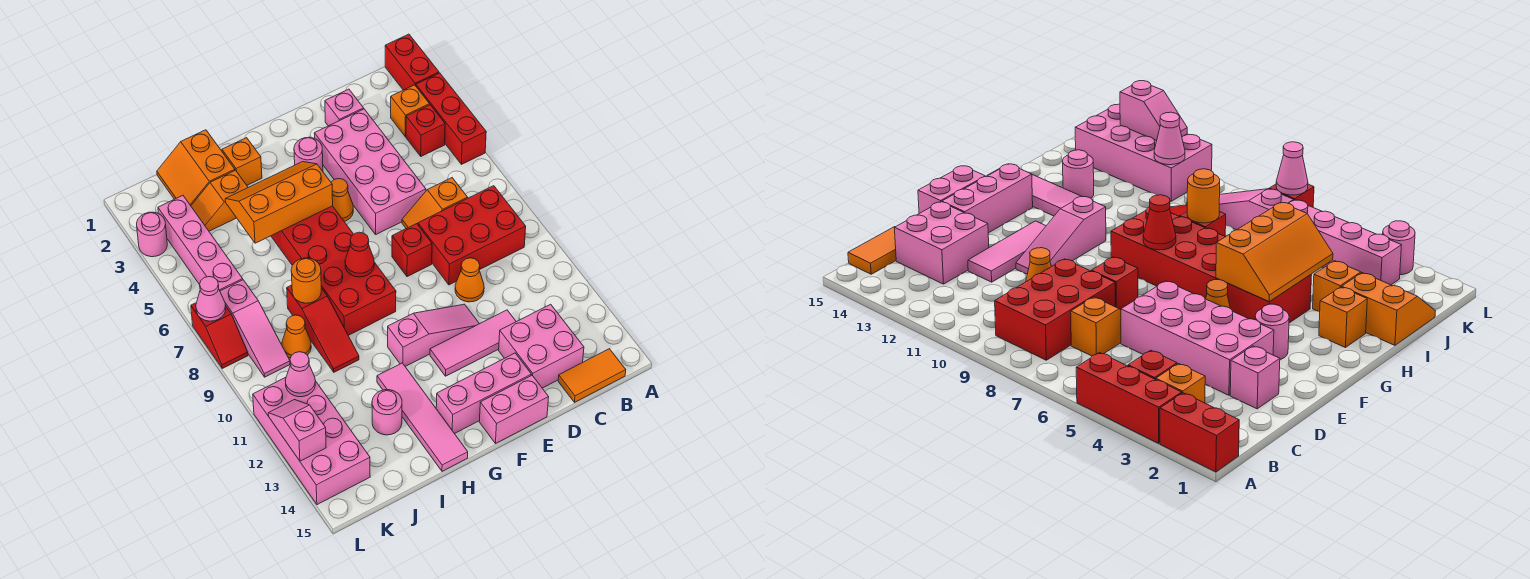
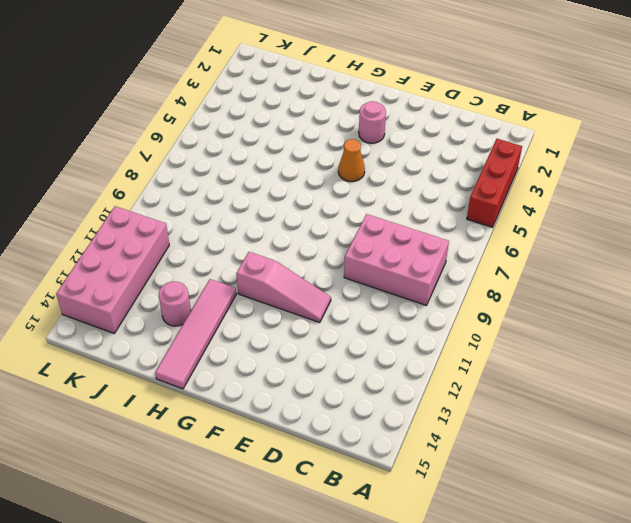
pink 2x3 brick [344,214,449,305] -> red 2x3 brick [418,186,526,285]
none -> red 1x2 brick [385,34,439,90]
none -> orange 1x1 brick [391,85,430,137]
none -> red 1x1 brick [406,105,445,156]
none -> orange 1x2 tile [558,349,626,402]

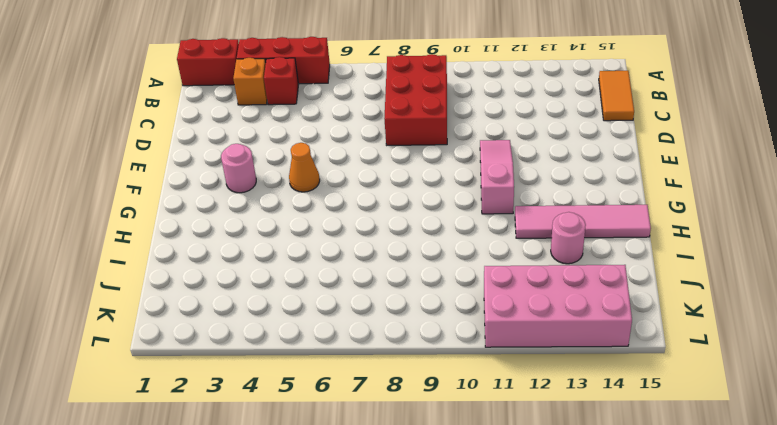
none -> orange 1x2 slope [402,178,468,228]
none -> pink 2x2 brick [499,304,584,388]
none -> pink 1x1 brick [325,89,364,126]
none -> pink 2x4 brick [314,109,426,234]

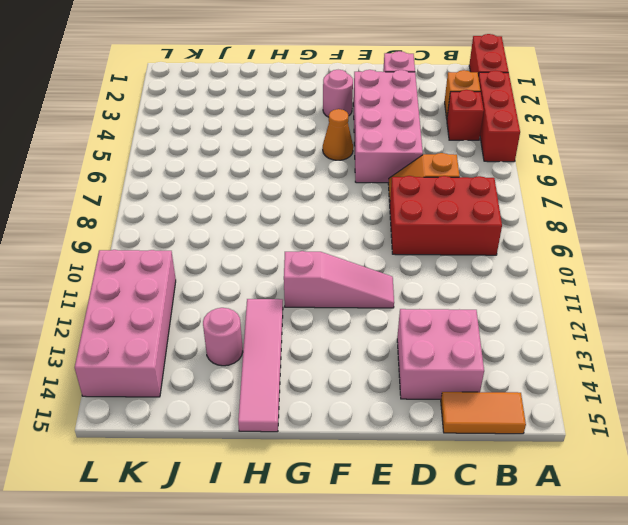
none -> orange 1x1 cone [455,258,484,302]
none -> pink 1x3 tile [430,310,516,376]
none -> red 1x1 brick [392,224,432,277]
none -> pink 1x3 brick [436,353,531,434]

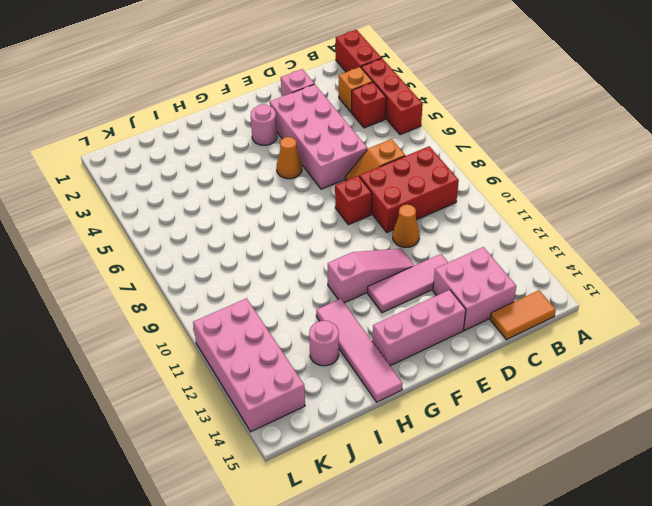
none -> pink 1x2 brick [480,375,549,443]
none -> red 2x6 brick [271,206,396,335]
none -> orange 1x1 brick [222,138,262,185]
none -> orange 2x2 slope [157,130,235,206]

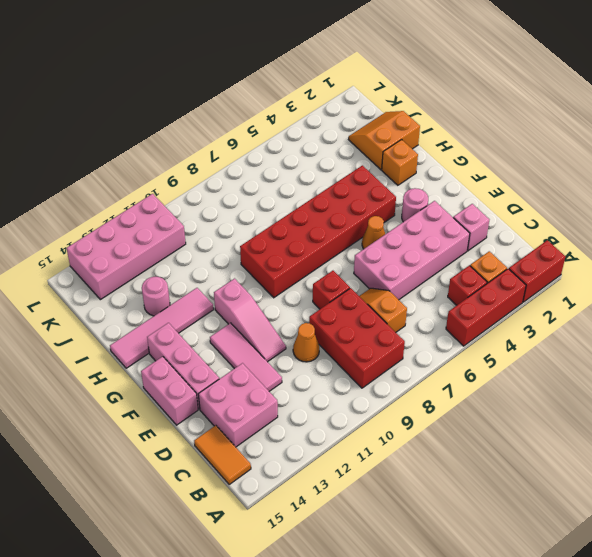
none -> orange 1x2 slope [191,170,248,231]
none -> red 1x3 slope [287,285,359,372]
none -> orange 1x1 cone [282,315,311,358]
none -> pink 1x4 brick [158,196,243,291]

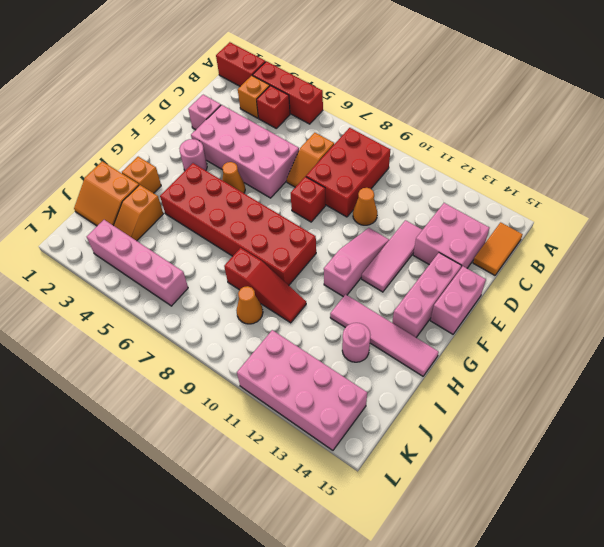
none -> pink 1x3 slope [220,280,290,377]
none -> pink 1x1 round brick [137,212,167,257]
none -> red 1x2 slope [191,303,248,368]
none -> orange 2x3 slope [225,162,333,243]

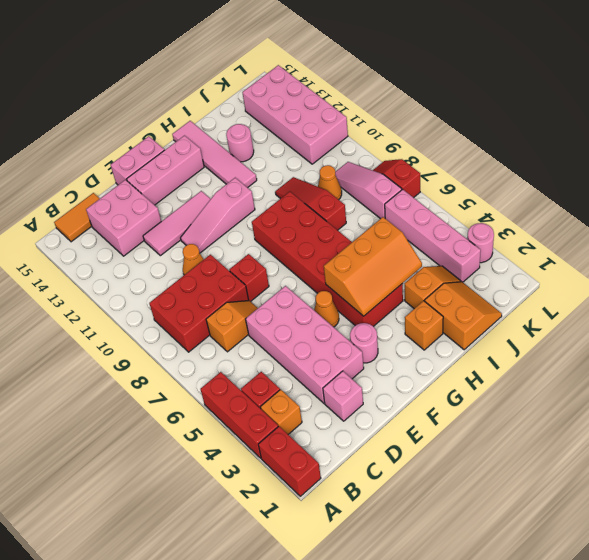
none -> red 1x1 cone [345,232,374,277]
none -> orange 1x1 round brick [291,258,321,303]
none -> pink 1x1 cone [285,352,315,397]
none -> pink 1x1 cone [196,277,226,321]

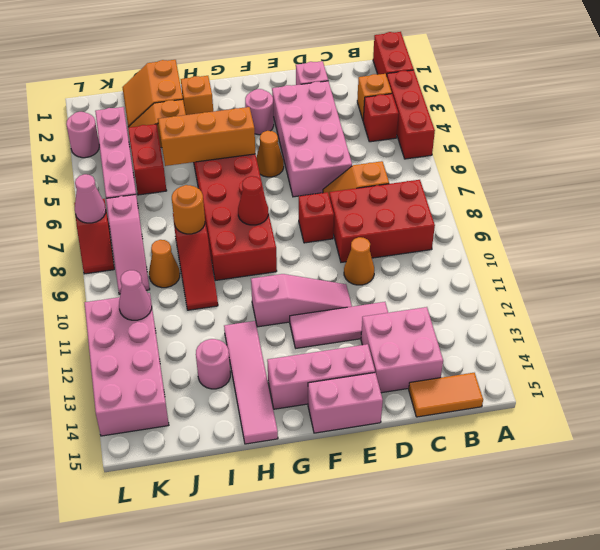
red 1x2 brick [128,124,167,195] -> none
none -> pink 1x2 slope [268,400,326,461]

